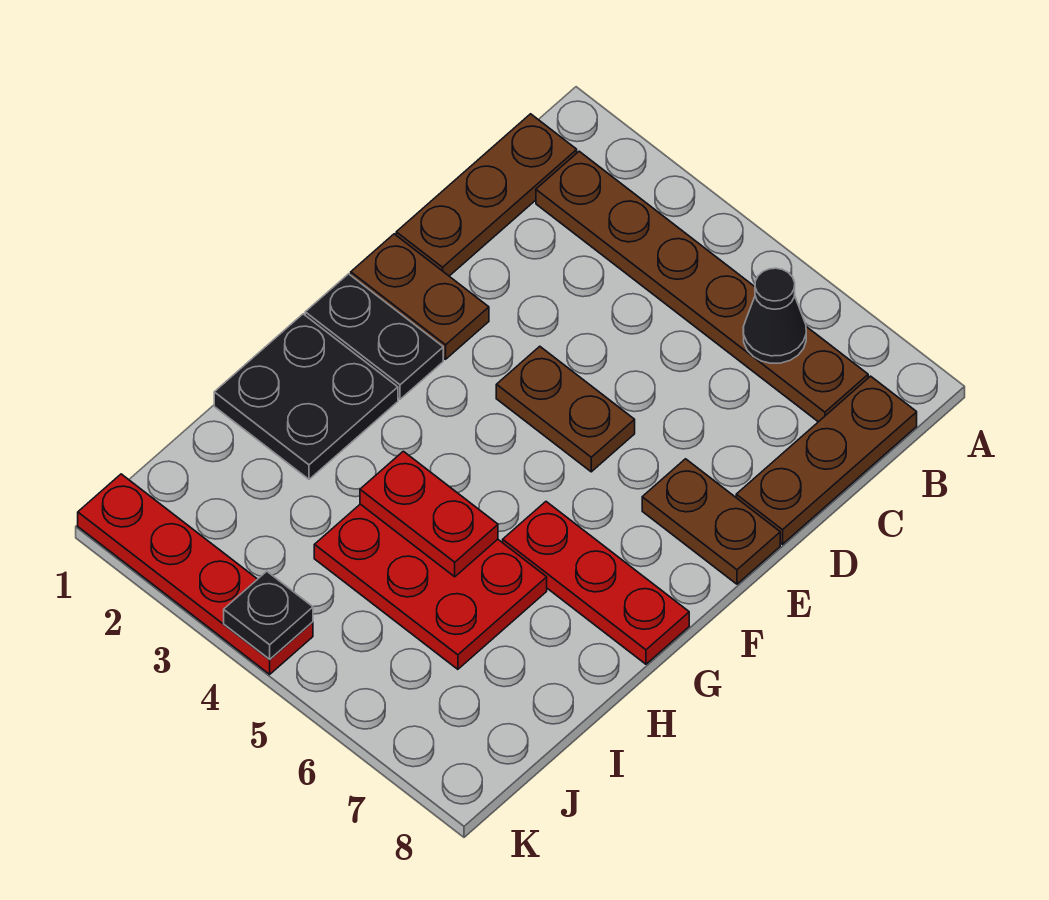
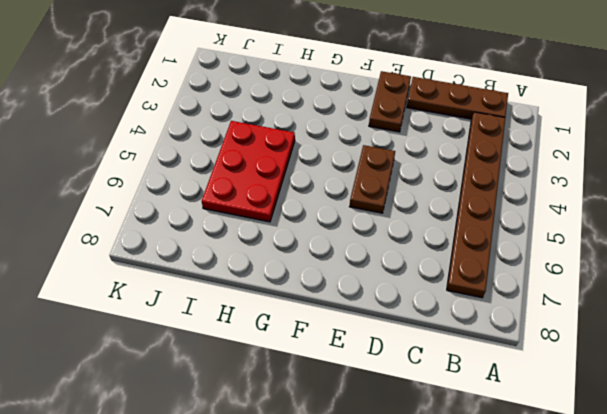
none -> brown 1x3 plate [736,376,917,544]
none -> brown 1x2 plate [642,459,780,584]
none -> black 1x2 plate [305,274,443,399]

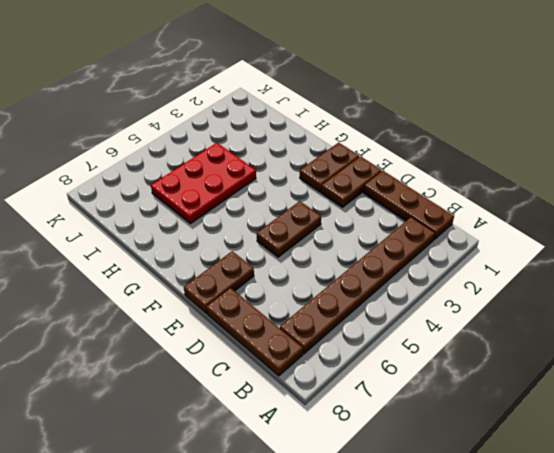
brown 1x2 plate [300,143,359,192] -> black 1x2 plate [305,274,443,399]
none -> black 2x2 plate [214,314,398,479]
none -> red 1x3 plate [503,502,689,664]
none -> red 1x4 plate [78,474,313,674]

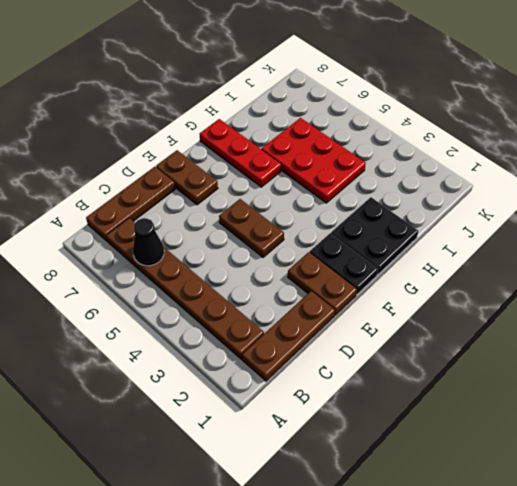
none -> red 1x4 plate [78,474,313,674]
none -> red 1x2 plate [360,451,498,577]
none -> black 1x1 plate [224,571,313,659]

